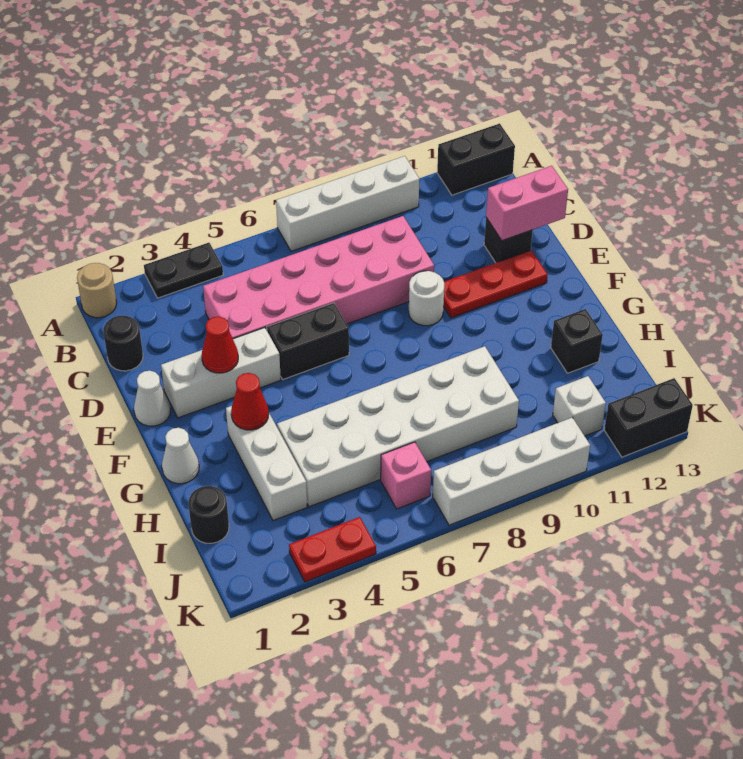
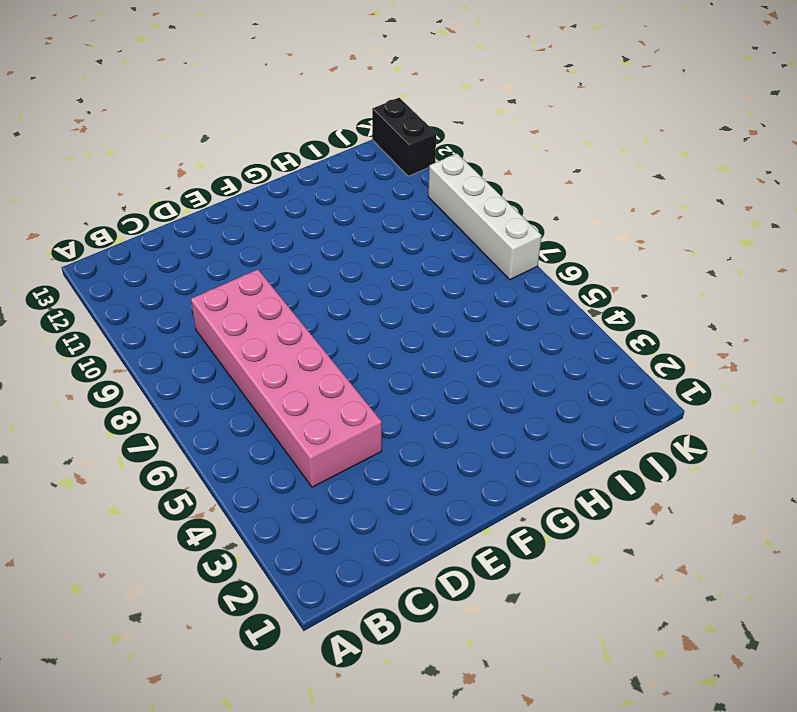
none -> tan 1x1 round brick [77,263,117,318]
none -> black 1x2 plate [144,243,223,298]
none -> white 1x4 brick [276,156,419,251]

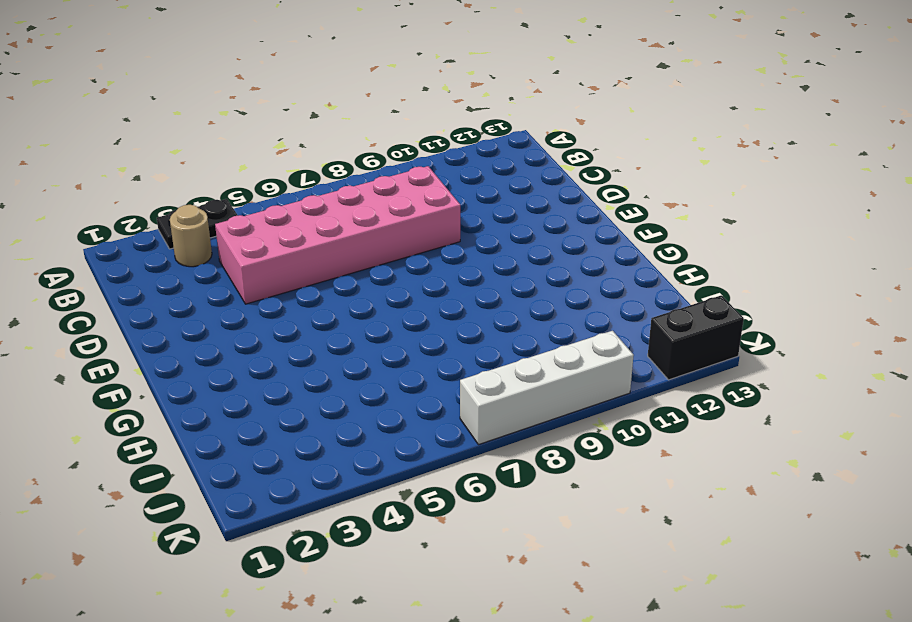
tan 1x1 round brick [170,205,212,267] -> tan 1x1 round brick moved to [77,263,117,318]
none -> white 1x4 brick [276,156,419,251]
none -> black 1x2 brick [437,123,515,195]
none -> black 1x1 round brick [103,316,143,371]

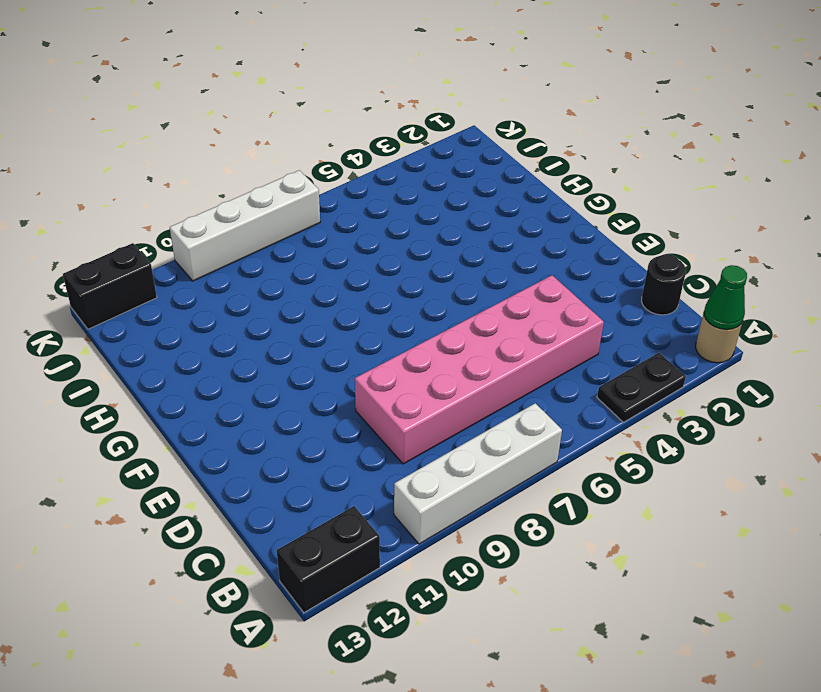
green 1x1 cone [704,265,747,329] -> none
none -> black 1x1 brick [484,218,533,263]
none -> white 1x1 cone [134,371,171,426]
none -> white 1x3 brick [161,328,281,418]

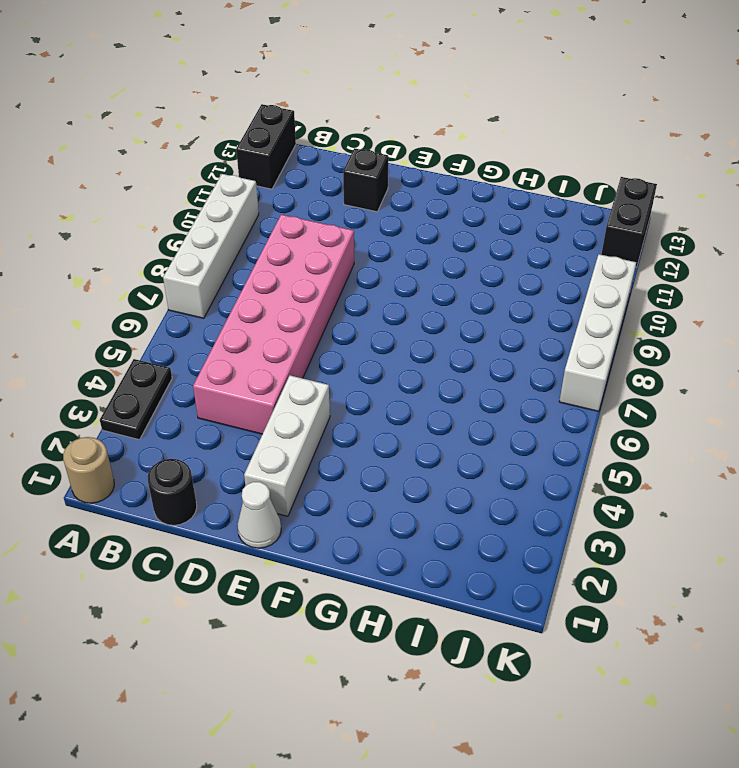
none -> black 1x2 brick [267,303,349,380]
none -> white 1x1 round brick [409,271,444,326]
none -> red 1x3 plate [443,250,548,318]

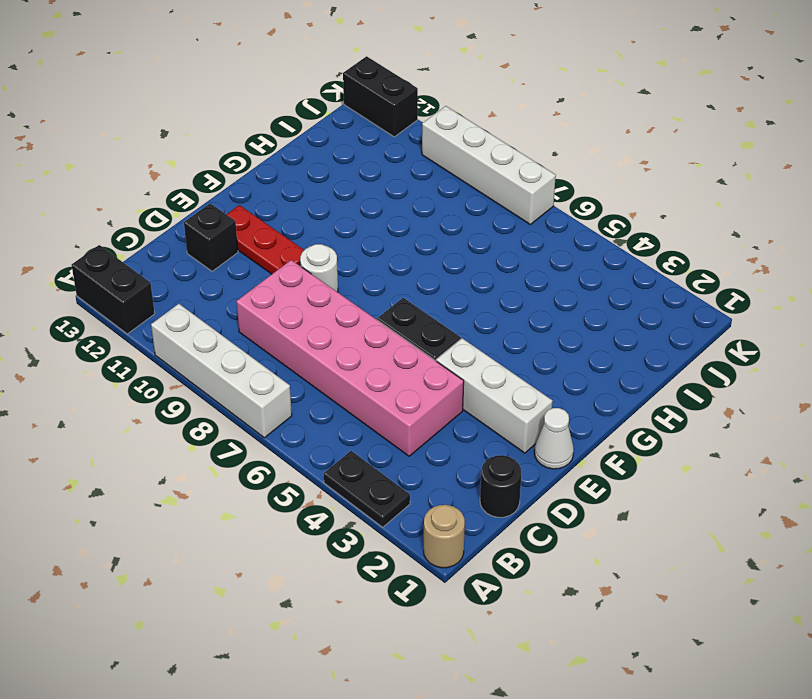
none -> white 1x1 cone [162,428,199,484]
none -> white 1x3 brick [226,406,307,521]
none -> white 2x6 brick [277,346,519,507]

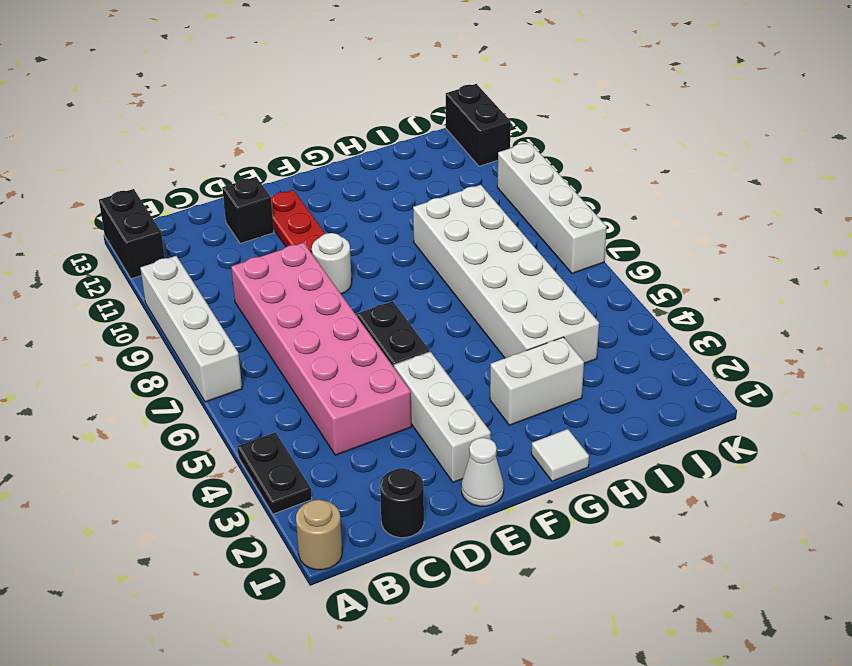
white 1x1 tile [531,429,589,481] -> white 1x1 cone [162,428,199,484]
white 1x2 brick [490,337,584,425] -> white 1x3 brick [226,406,307,521]
none -> black 1x1 brick [551,309,603,373]
none -> black 1x1 round brick [188,486,229,543]
none -> pink 1x1 brick [381,442,431,509]

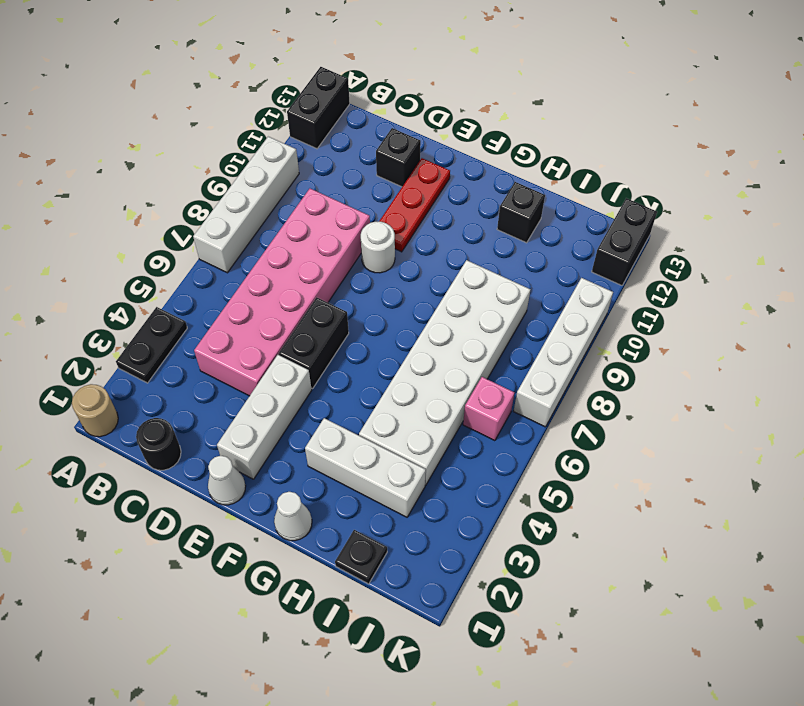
black 1x1 plate [335,530,387,584] -> black 1x1 round brick [188,486,229,543]
none -> white 1x1 brick [553,376,606,436]
none -> red 1x2 plate [289,517,376,582]
none -> pink 1x2 brick [486,166,568,241]

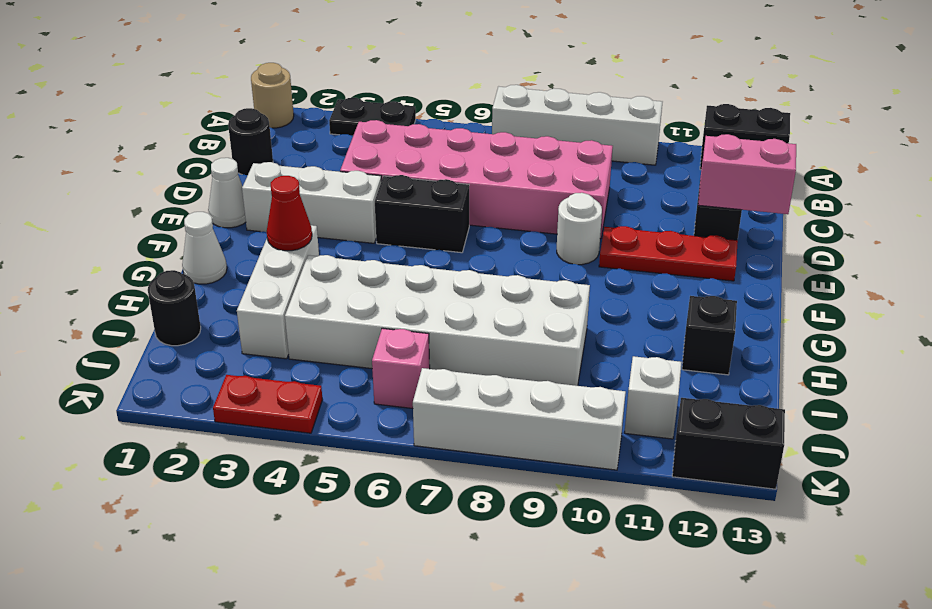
none -> red 1x1 cone [202,316,238,373]

